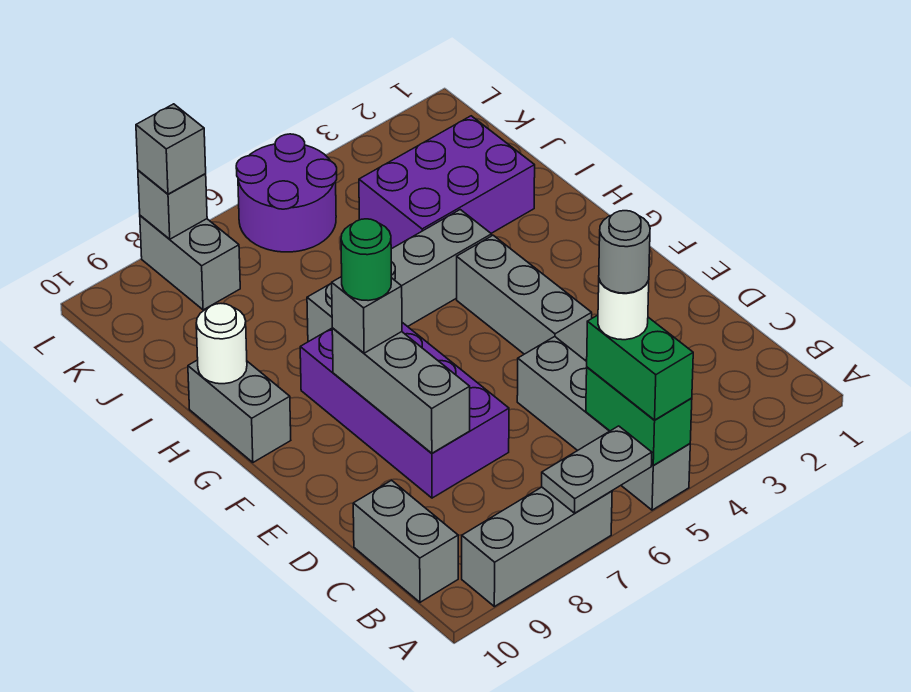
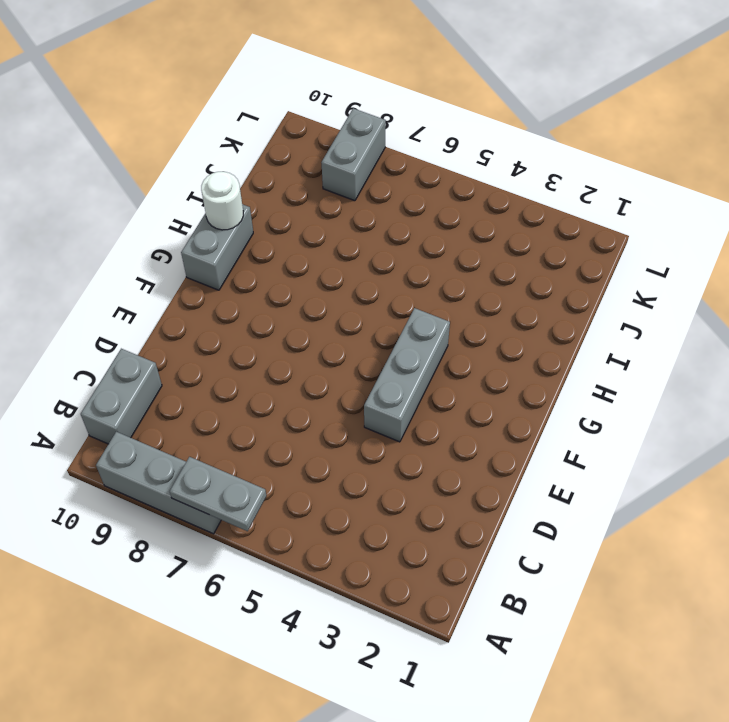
none -> grey 1x4 brick [517,337,690,510]
none -> purple 2x4 brick [300,323,509,498]
none -> grey 1x4 brick [307,210,492,342]

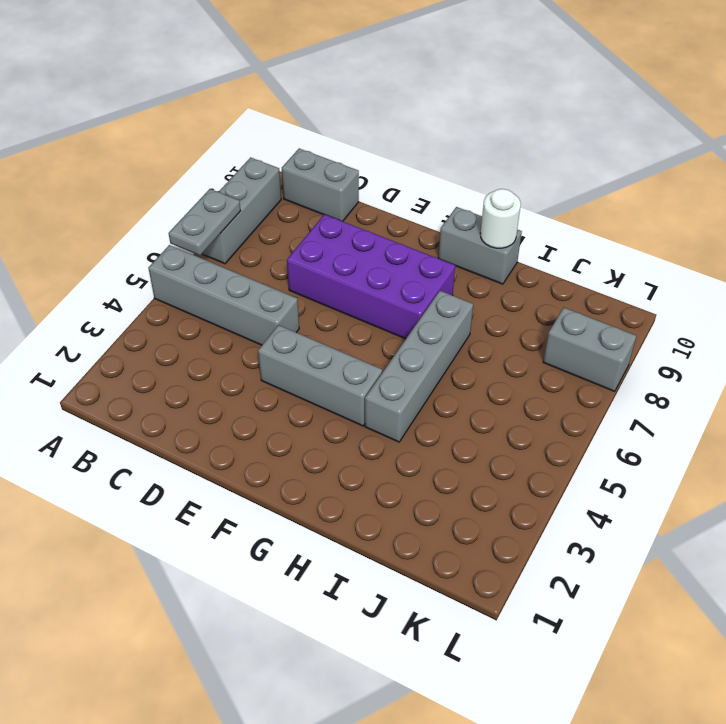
none -> purple 2x3 brick [359,116,535,249]
none -> purple 2x2 round brick [236,134,337,252]
none -> green 1x2 brick [586,367,692,465]

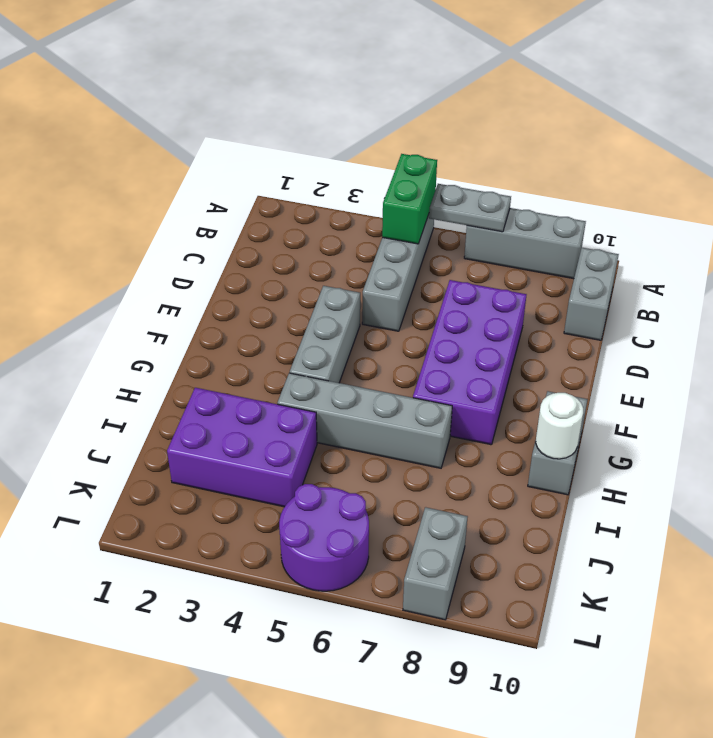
none -> grey 1x3 brick [332,328,470,453]
none -> grey 1x1 brick [138,170,207,239]
none -> green 1x2 brick [587,315,693,420]

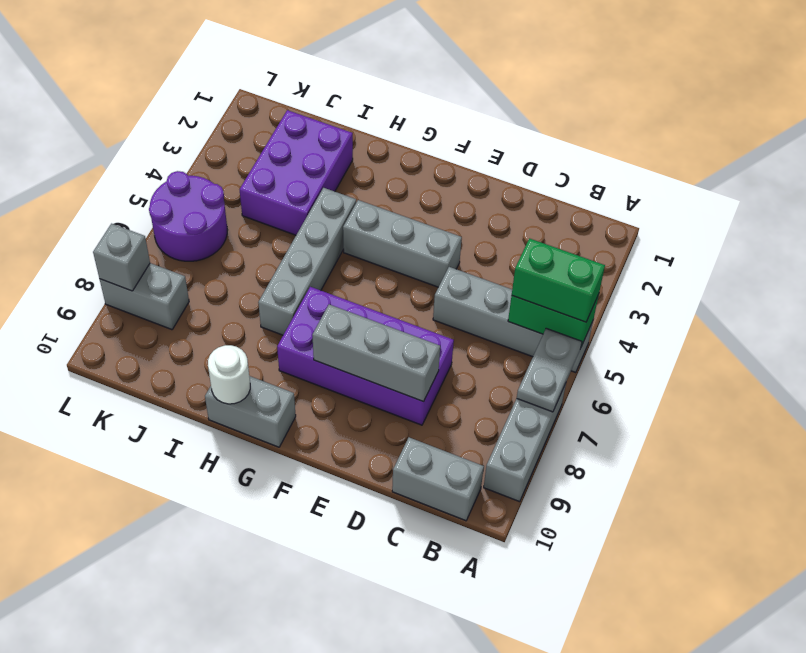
none -> grey 1x1 brick [332,277,402,353]
none -> grey 1x1 brick [136,104,206,194]
none -> white 1x1 round brick [598,280,649,340]

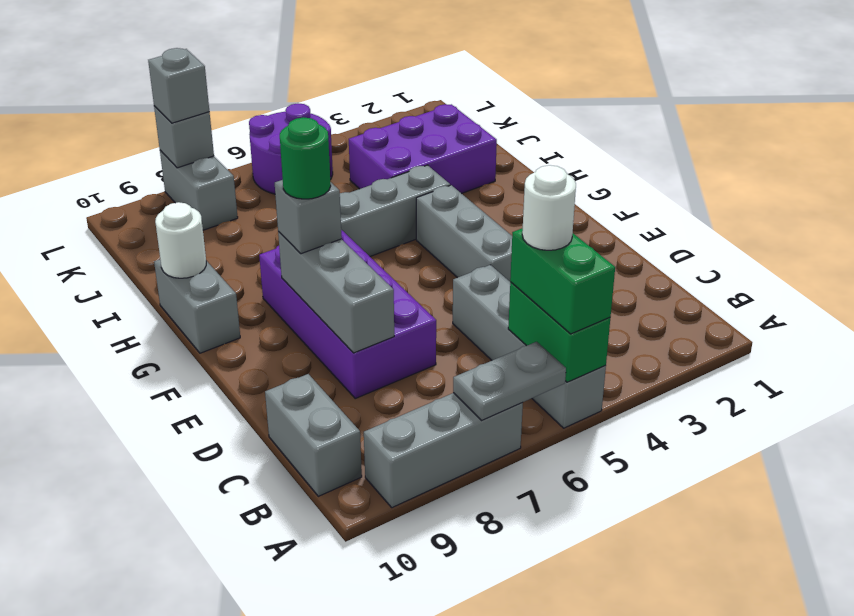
none -> grey 1x1 round brick [599,211,650,293]

